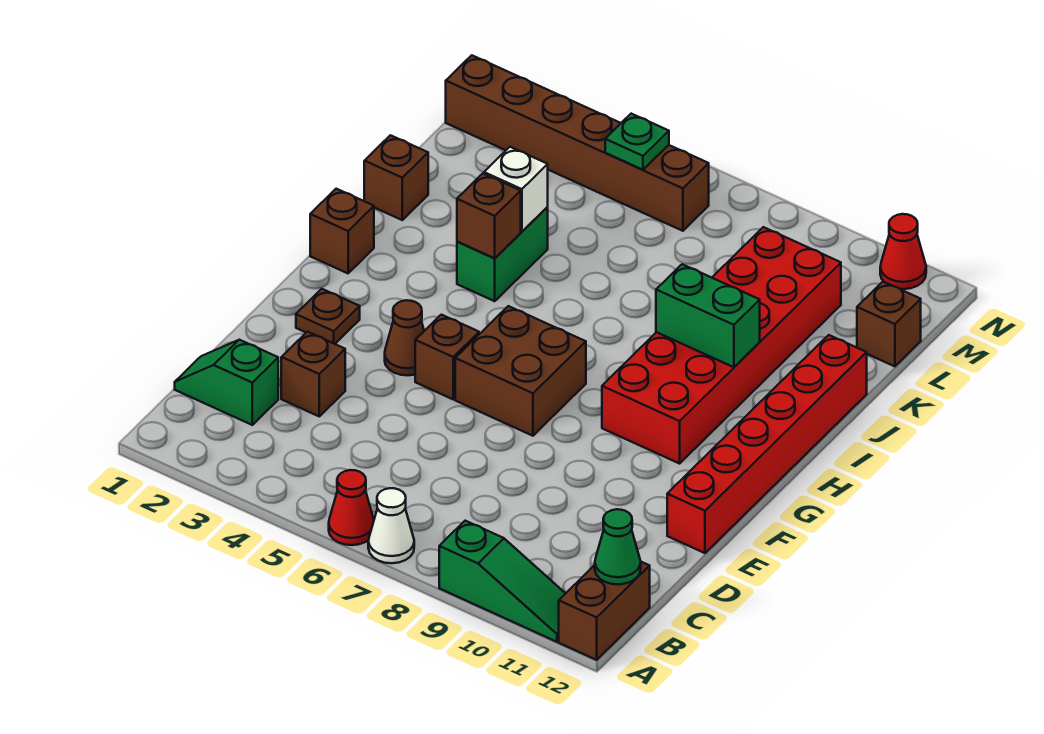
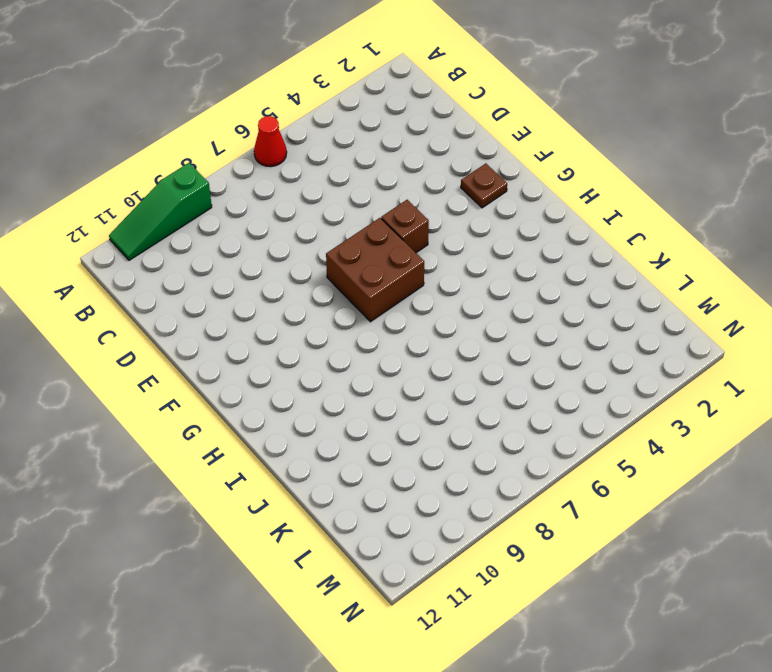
none -> white 1x1 cone [368,488,414,563]
none -> brown 1x2 brick [559,562,650,660]
none -> green 1x2 slope [175,340,278,425]

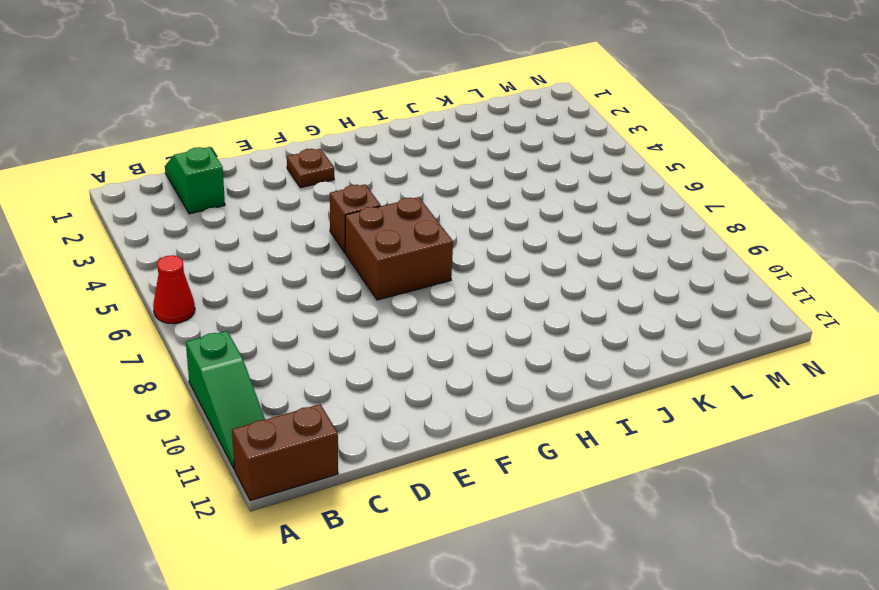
none -> white 1x1 cone [368,488,414,563]
none -> brown 1x1 brick [281,332,345,416]
none -> red 1x6 brick [667,335,867,553]

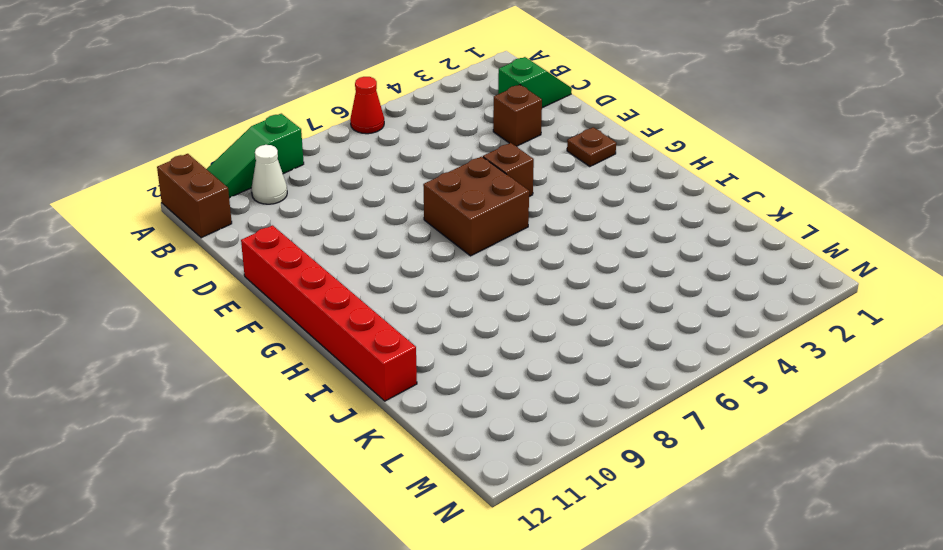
white 1x1 cone [251,145,287,204] -> white 1x1 cone moved to [368,488,414,563]
none -> brown 1x1 cone [385,300,424,375]
none -> red 2x6 brick [602,227,841,464]
none -> brown 1x1 brick [310,189,374,273]

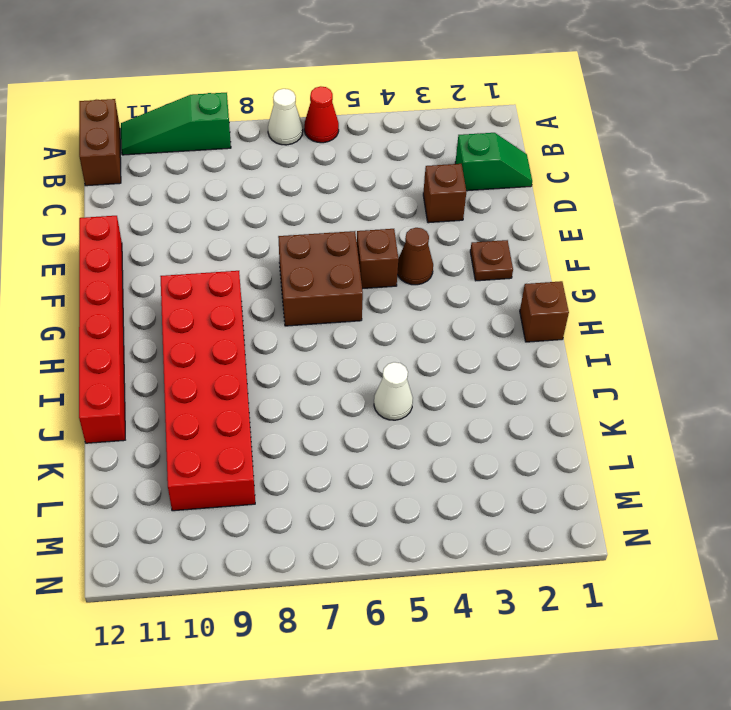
white 1x1 cone [374,362,413,420] -> none
none -> green 1x2 brick [457,207,548,301]
none -> brown 1x1 brick [364,135,428,220]
none -> brown 1x1 brick [857,282,921,366]

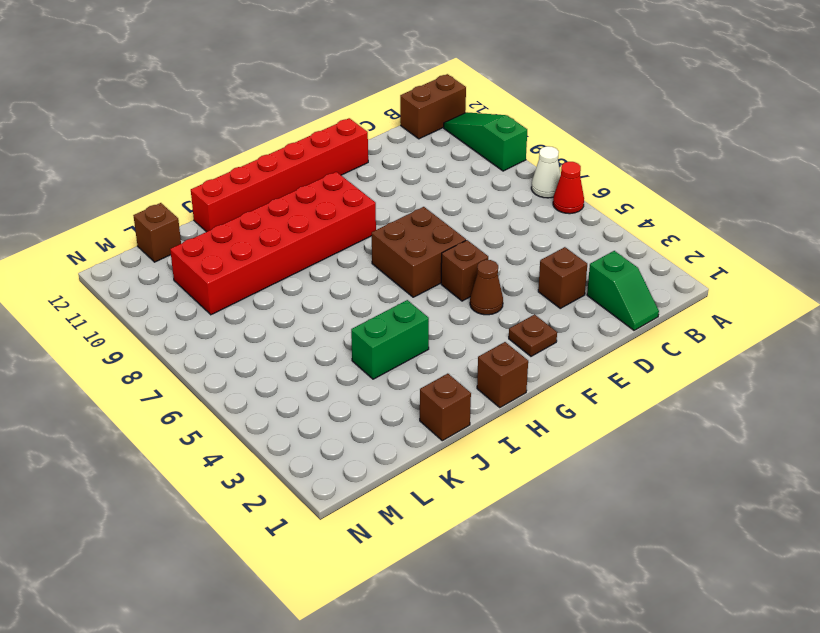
none -> brown 1x6 brick [446,55,709,231]
none -> red 1x1 cone [880,214,926,289]
none -> green 1x1 cone [595,509,641,584]

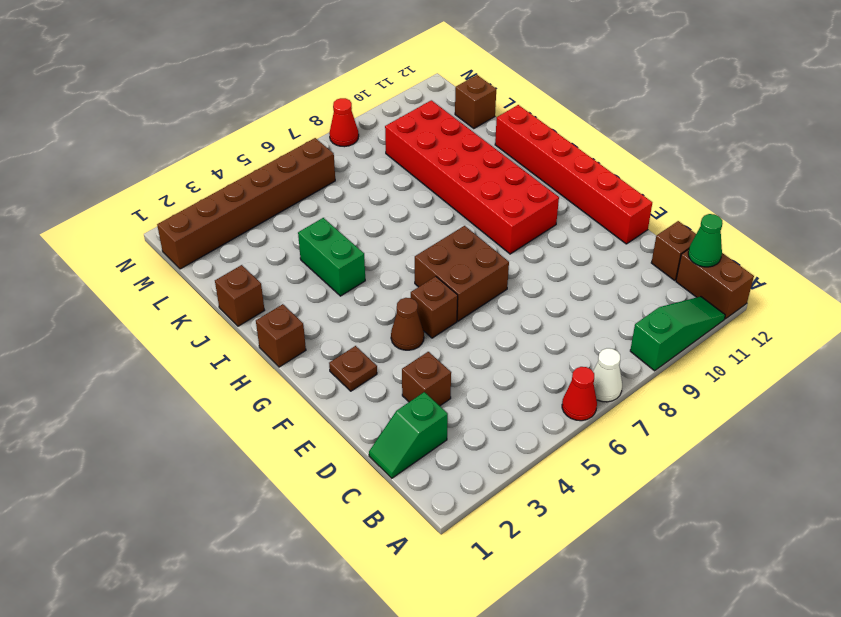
brown 1x1 brick [651,221,696,280] -> brown 1x1 brick moved to [457,174,521,258]
red 1x1 cone [329,98,359,147] -> red 1x1 cone moved to [880,214,926,289]
none -> green 1x2 brick [656,264,760,367]
none -> white 1x1 brick [484,147,548,232]
none -> green 1x1 plate [605,114,669,170]

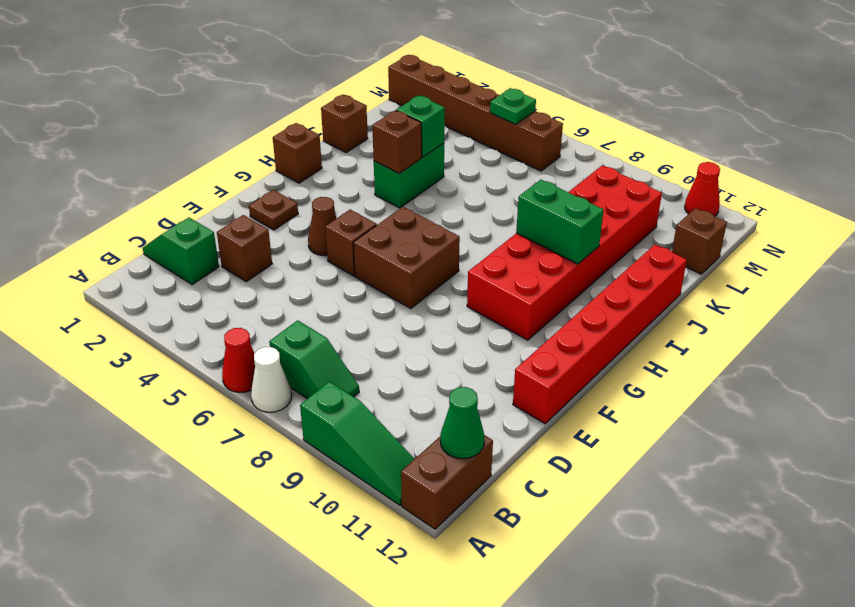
green 1x2 slope [269,320,359,399] -> none
green 1x1 brick [397,95,445,157] -> white 1x1 brick [484,147,548,232]

